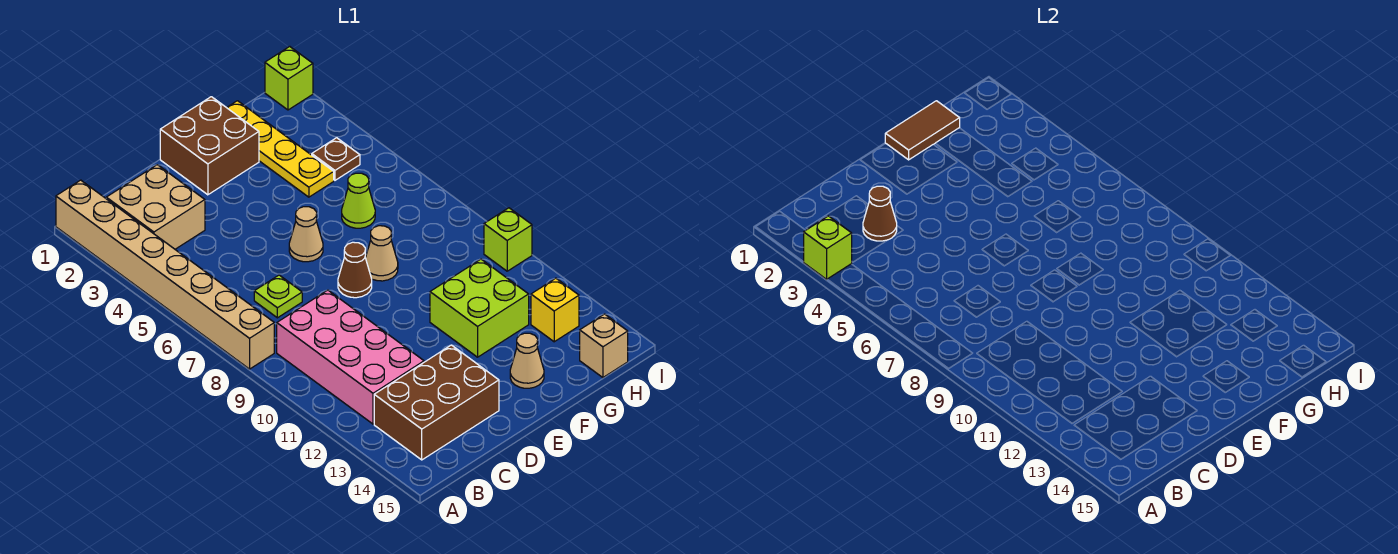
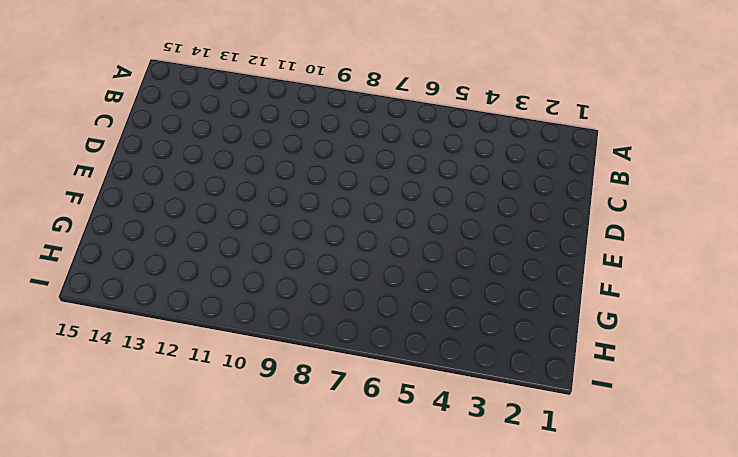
none -> tan 1x8 brick [56,180,274,369]
none -> tan 2x2 brick [106,165,205,249]
none -> pink 2x4 brick [277,290,424,424]

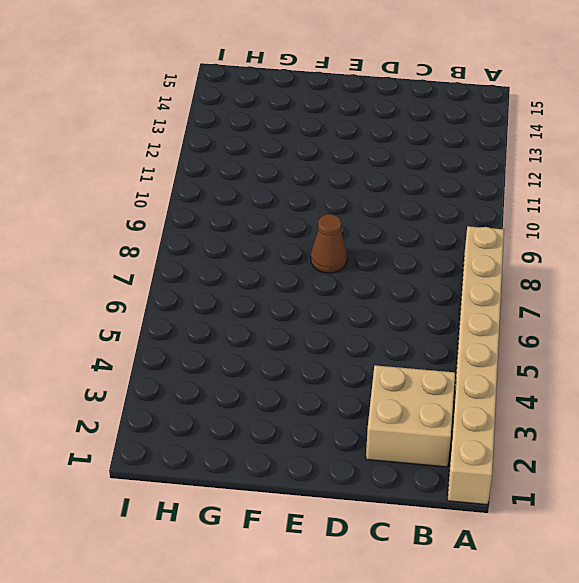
none -> pink 2x4 brick [277,290,424,424]
none -> brown 2x3 brick [374,345,499,460]
none -> lime 1x1 plate [254,275,302,318]

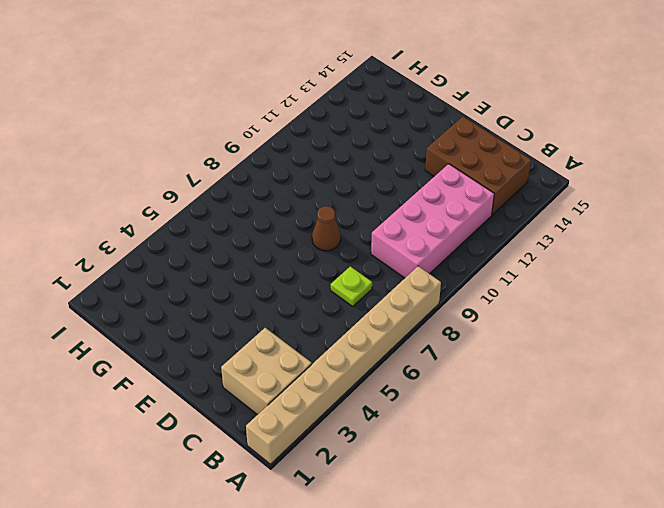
none -> brown 2x2 brick [160,97,259,195]
none -> tan 1x1 cone [289,207,323,262]
none -> tan 1x1 cone [365,226,398,281]

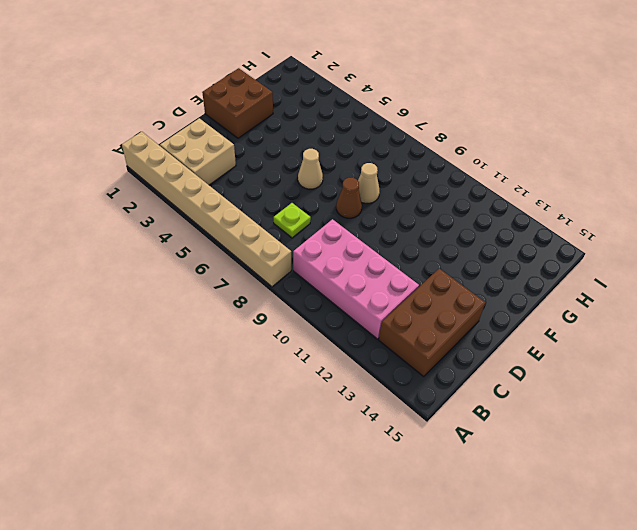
none -> lime 2x2 brick [430,259,529,357]
none -> tan 1x1 cone [510,333,544,388]
none -> yellow 1x4 plate [227,101,334,197]

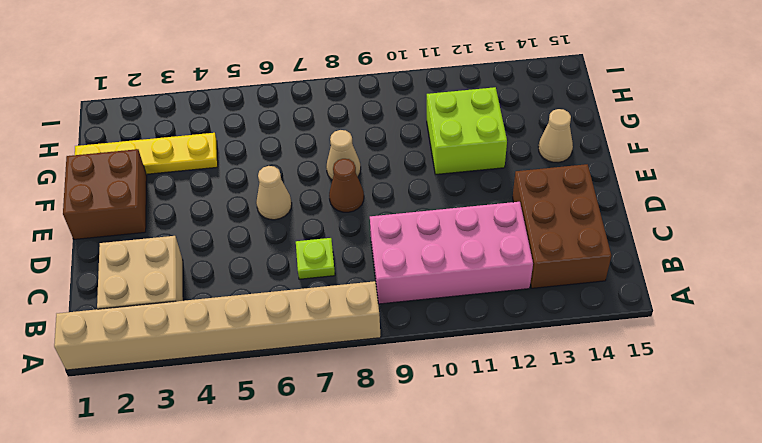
none -> lime 1x1 cone [342,173,375,228]
none -> brown 1x1 plate [312,138,360,180]
none -> yellow 1x1 brick [531,278,579,342]

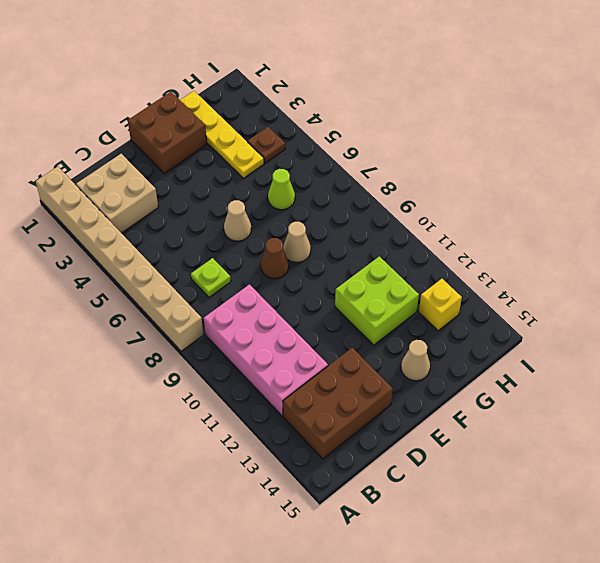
none -> tan 1x1 brick [580,314,628,378]
none -> lime 1x1 brick [265,47,313,110]
none -> lime 1x1 brick [484,208,532,271]

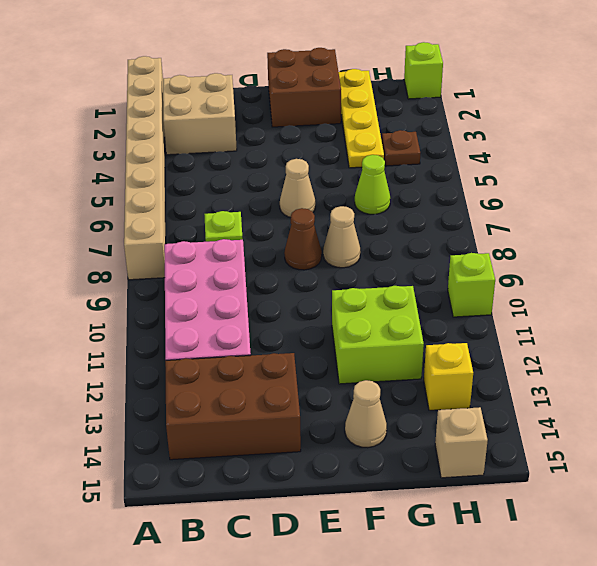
none -> lime 1x1 brick [804,216,852,279]
none -> brown 1x1 cone [863,186,897,241]
none -> brown 1x2 tile [885,101,960,160]

